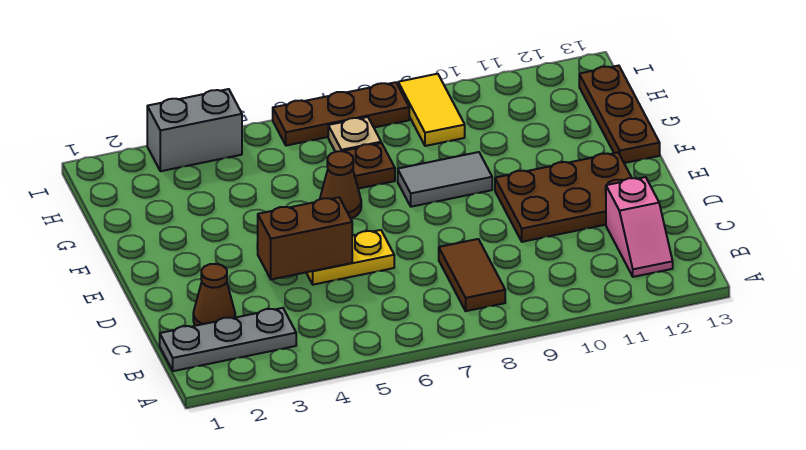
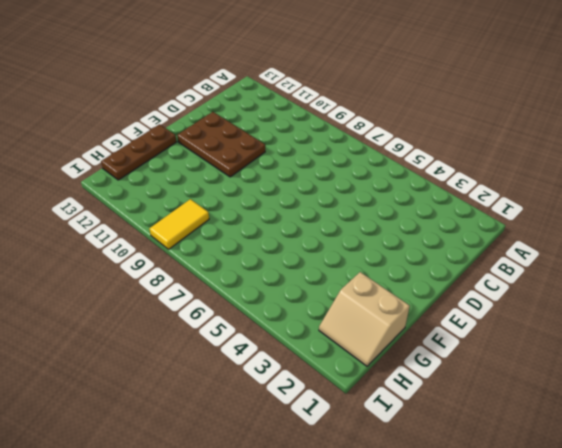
tan 2x2 slope [319,272,410,366] -> none
none -> grey 1x3 plate [160,308,296,371]
none -> brown 1x2 tile [439,239,505,311]
none -> pink 1x2 slope [606,177,673,277]

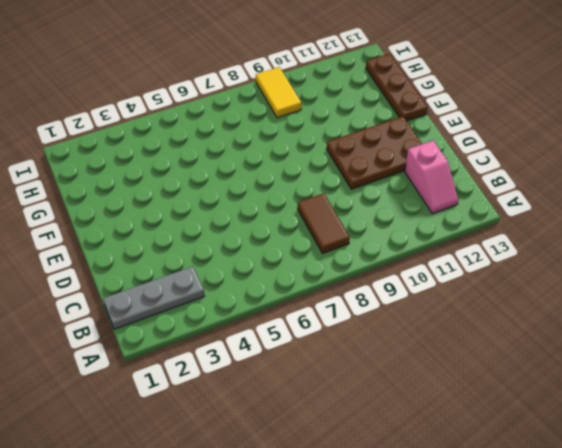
none -> brown 1x1 cone [193,264,235,326]
none -> yellow 1x2 plate [306,230,394,285]
none -> brown 1x1 cone [320,151,361,218]

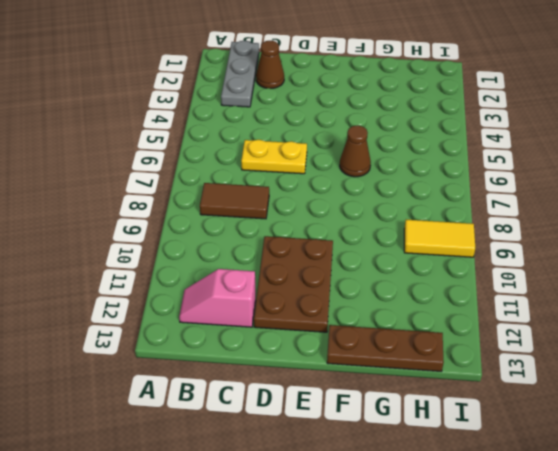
yellow 1x2 plate [241,140,307,174] -> yellow 1x2 plate turned to [306,230,394,285]
none -> grey 1x2 tile [398,152,492,207]
none -> brown 1x1 plate [344,143,395,189]
none -> tan 1x1 plate [328,117,381,152]

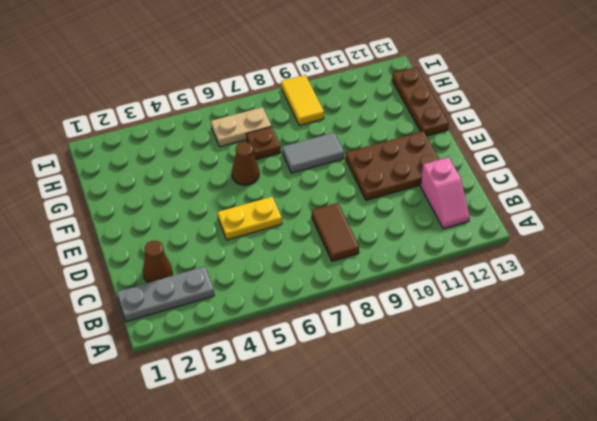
tan 1x2 plate [211,107,271,147] -> tan 1x1 plate [328,117,381,152]
none -> grey 1x2 brick [147,89,242,171]
none -> brown 1x3 plate [273,82,409,146]
none -> brown 1x2 brick [258,197,352,279]

